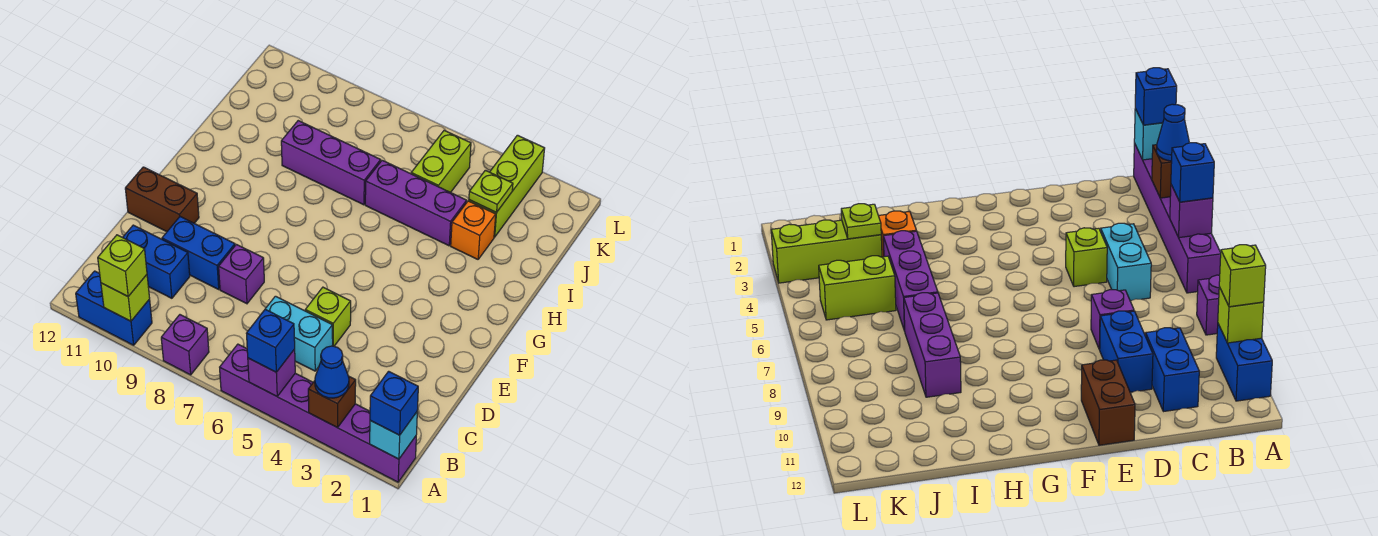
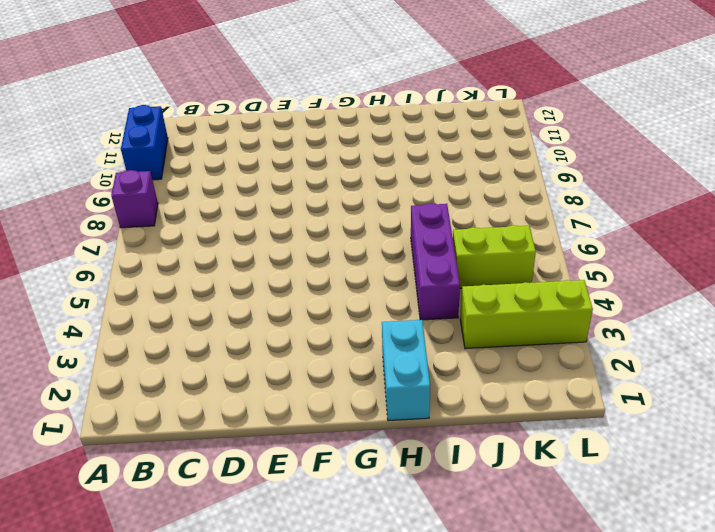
cyan 1x2 brick [382,320,430,421] -> cyan 1x2 brick moved to [266,296,333,371]
none -> purple 1x6 brick [220,344,416,482]
none -> blue 1x2 brick [123,225,190,298]
none -> lime 1x1 brick [305,287,351,346]

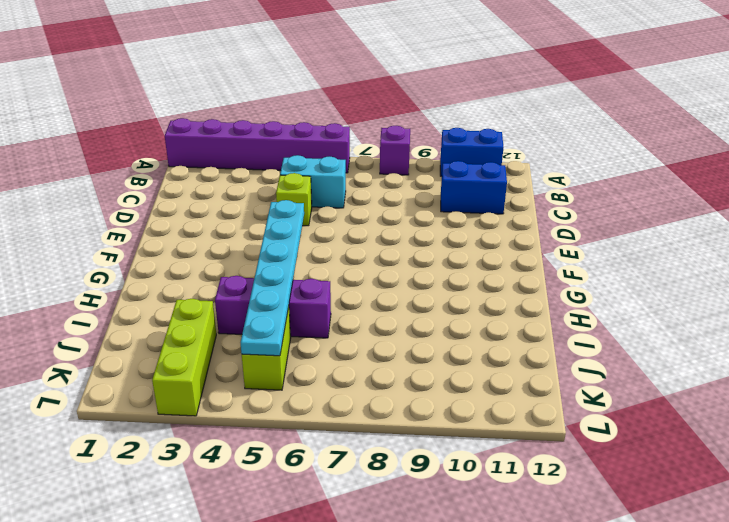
cyan 1x6 plate [241,200,304,356] -> none
none -> purple 1x1 brick [219,244,264,304]
none -> blue 1x2 brick [162,217,235,289]
none -> brown 1x2 brick [125,167,199,232]

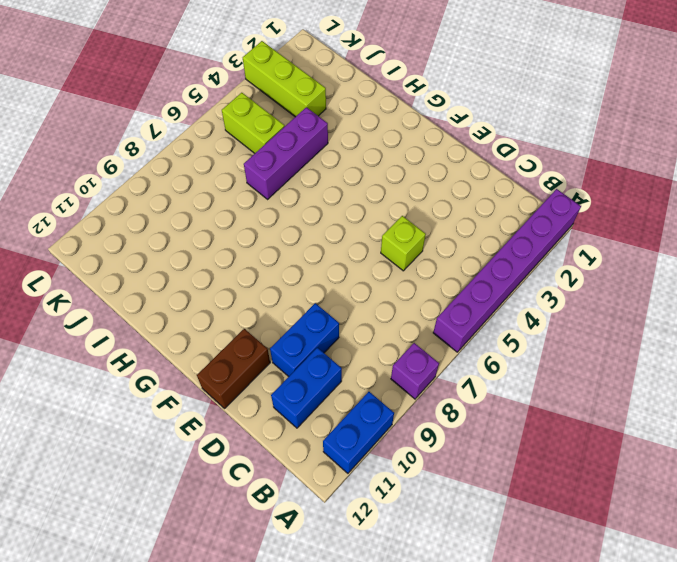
none -> cyan 1x2 brick [266,296,333,371]
none -> purple 1x1 brick [219,244,264,304]
none -> orange 1x1 brick [451,201,496,259]

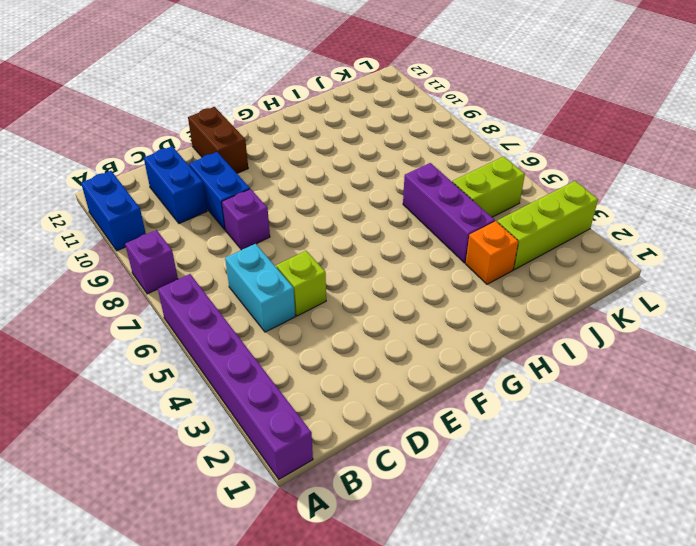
none -> purple 1x3 brick [281,121,381,205]
none -> cyan 1x1 brick [370,412,417,459]
none -> brown 1x1 brick [308,376,356,427]

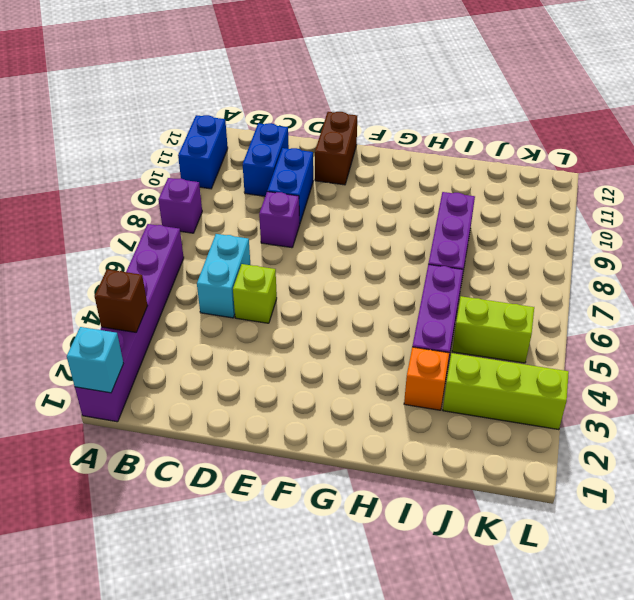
none -> purple 1x1 brick [248,349,295,396]
none -> lime 1x1 brick [101,275,150,321]
none -> lime 1x1 plate [469,170,513,213]

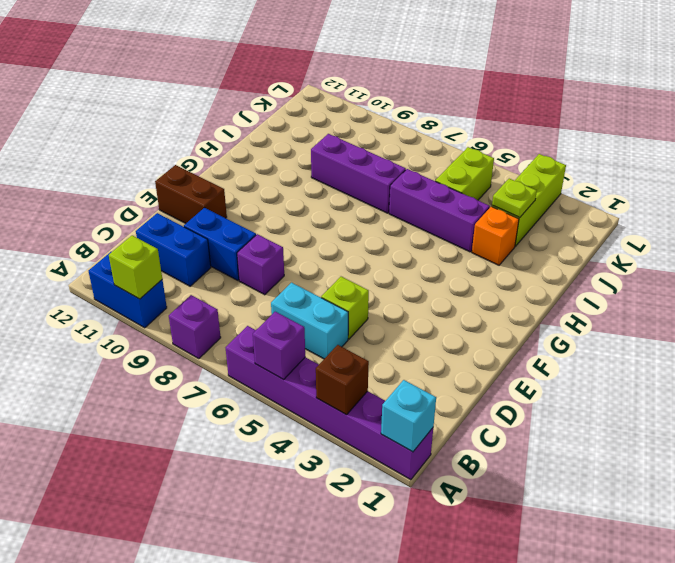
none -> blue 1x1 brick [370,371,418,435]
none -> blue 1x1 cone [315,346,349,398]
none -> blue 1x1 brick [246,309,295,372]

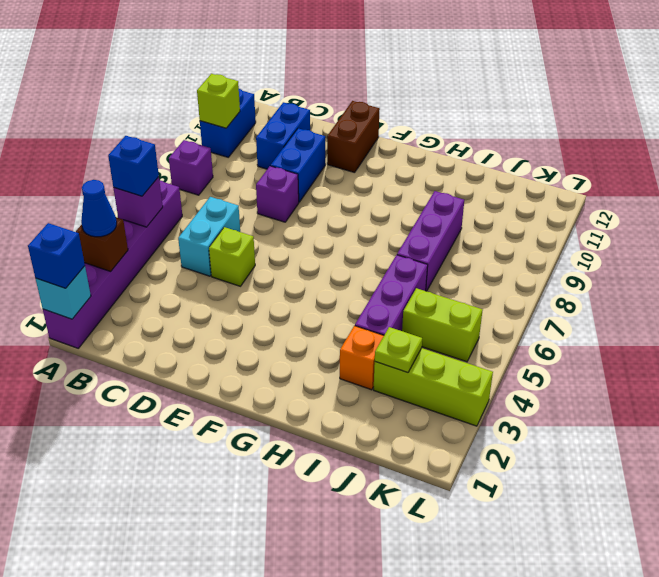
none -> lime 1x1 brick [98,235,147,296]

